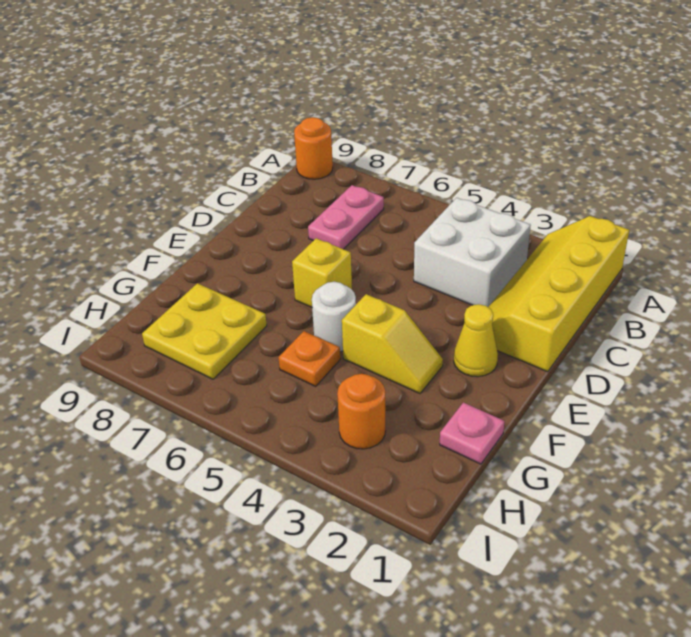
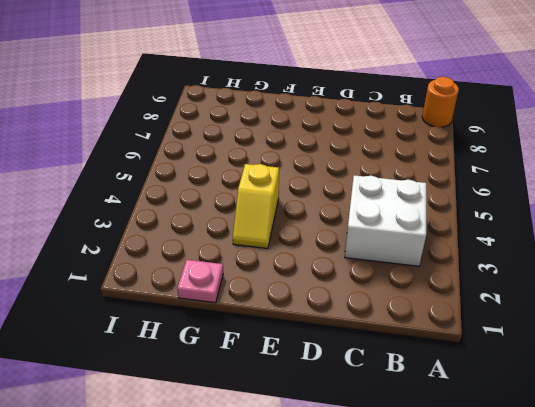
none -> yellow 2x4 slope [488,216,629,372]
none -> pink 1x2 plate [308,185,384,249]
none -> yellow 1x1 cone [454,304,498,377]

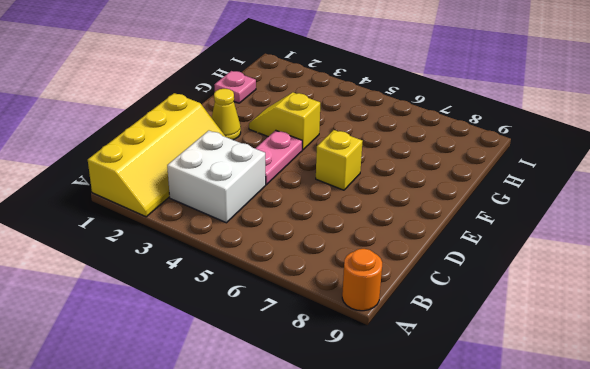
pink 1x2 plate [255,130,302,185] -> pink 1x2 plate moved to [308,185,384,249]
none -> white 1x1 round brick [312,282,356,352]
none -> orange 1x1 plate [279,331,340,386]
none -> yellow 2x2 plate [142,283,267,379]

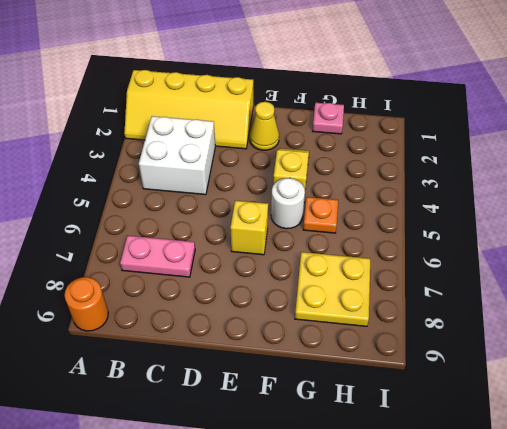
none -> orange 1x1 round brick [337,374,385,449]

